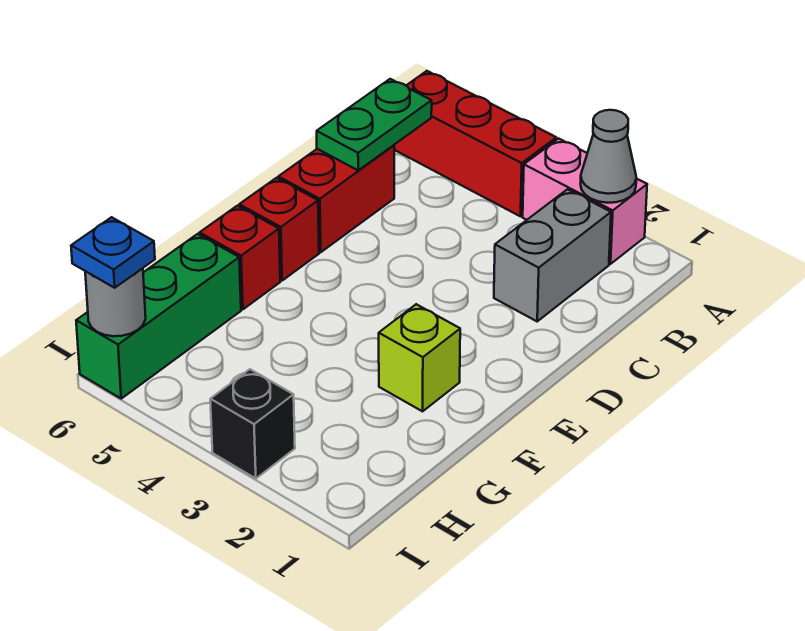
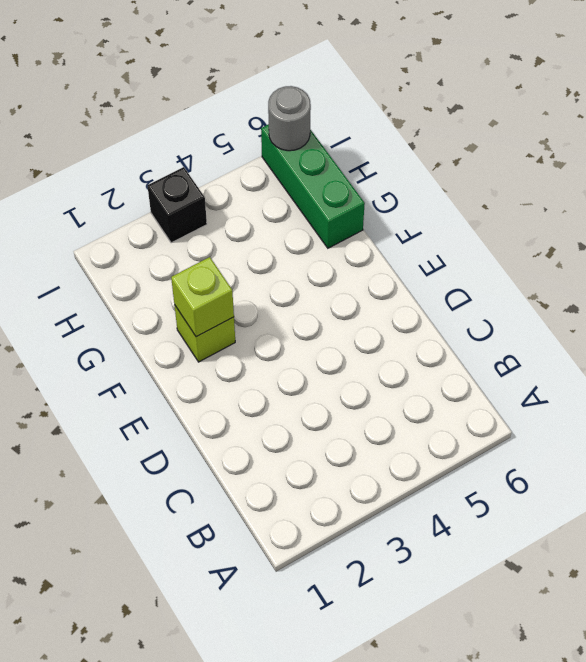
lime 1x1 brick [171,257,234,337] -> none
none -> pink 1x2 brick [523,139,647,264]
none -> red 1x3 brick [394,71,556,216]
none -> grey 1x2 brick [494,189,611,321]

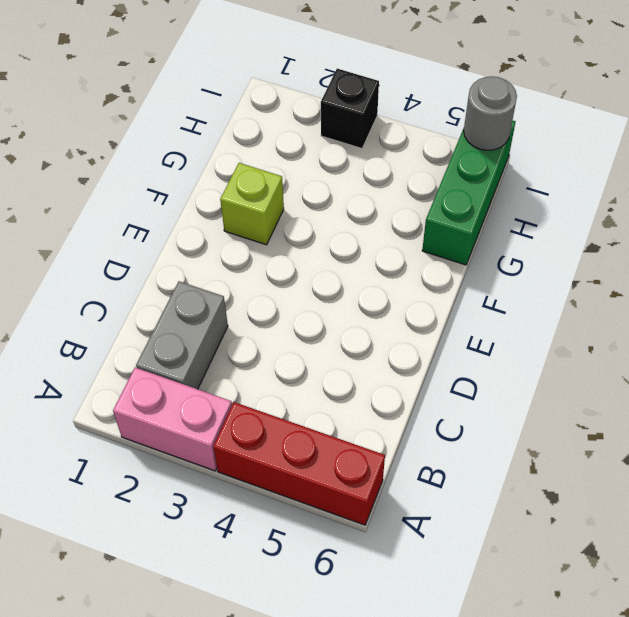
none -> red 1x2 brick [278,145,394,252]
none -> red 1x1 brick [239,178,319,280]
none -> red 1x1 brick [200,206,280,309]

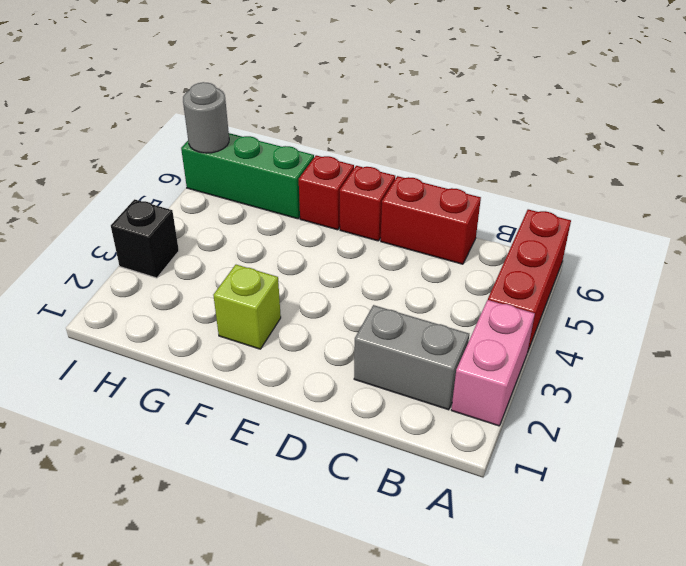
none -> grey 1x1 cone [581,110,636,203]
none -> green 1x2 plate [317,79,432,171]
none -> blue 1x1 plate [71,217,155,288]

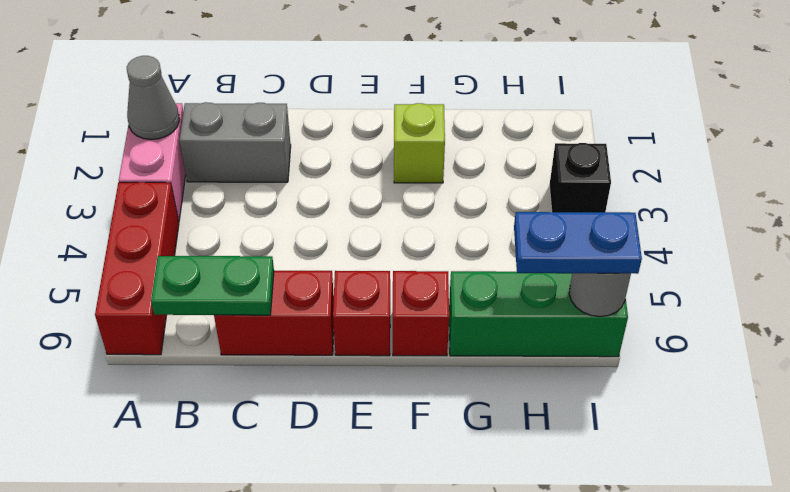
blue 1x2 plate [514,212,642,274] -> blue 1x1 plate [71,217,155,288]

